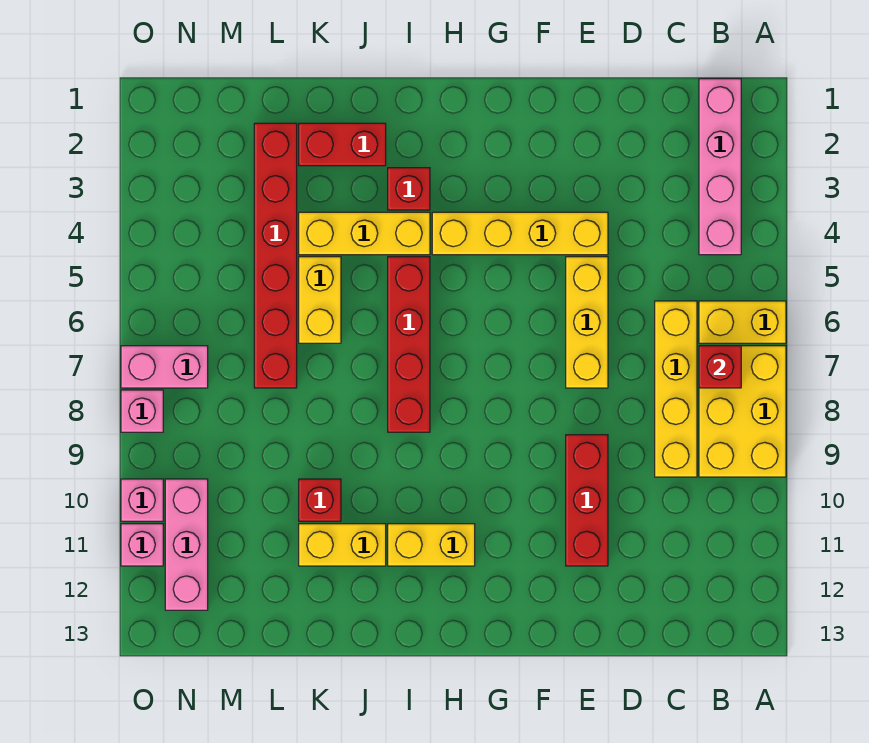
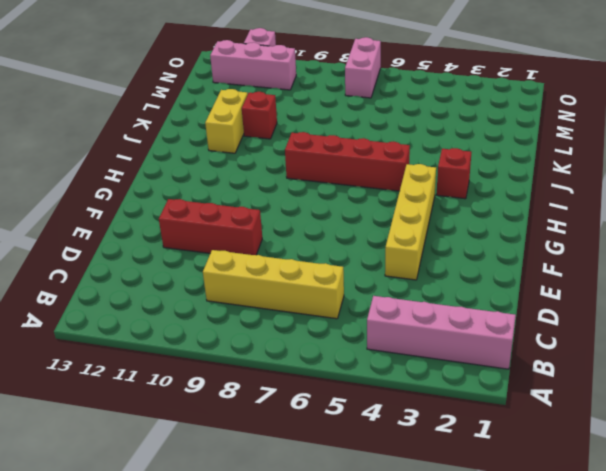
none -> yellow 1x2 brick [699,301,786,343]
none -> yellow 2x3 brick [699,346,786,477]
none -> yellow 1x3 brick [566,257,608,388]

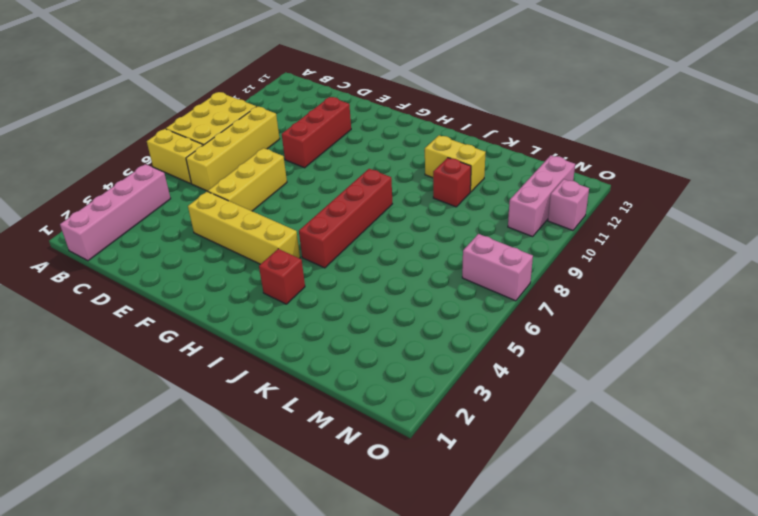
none -> yellow 1x2 brick [388,524,475,566]
none -> yellow 1x3 brick [299,212,430,255]
none -> red 1x2 brick [299,123,386,166]

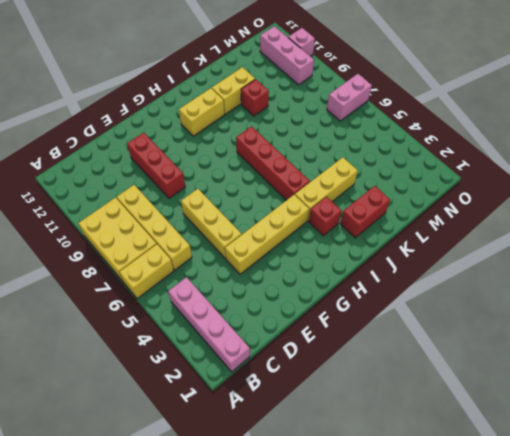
none -> yellow 1x2 brick [299,257,341,343]
none -> red 1x6 brick [254,123,297,388]
none -> pink 1x1 brick [121,390,163,432]

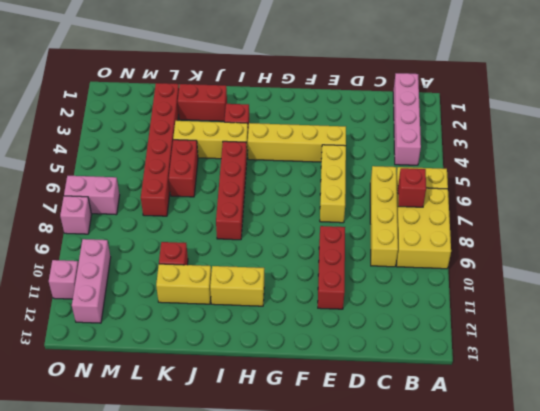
red 1x2 brick [169,140,198,197] -> yellow 1x2 brick [299,257,341,343]
none -> pink 1x1 brick [121,479,163,521]

